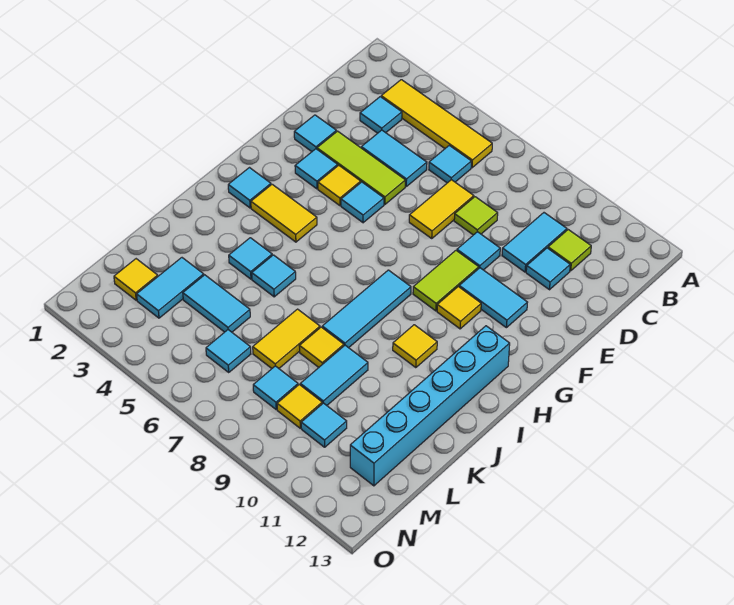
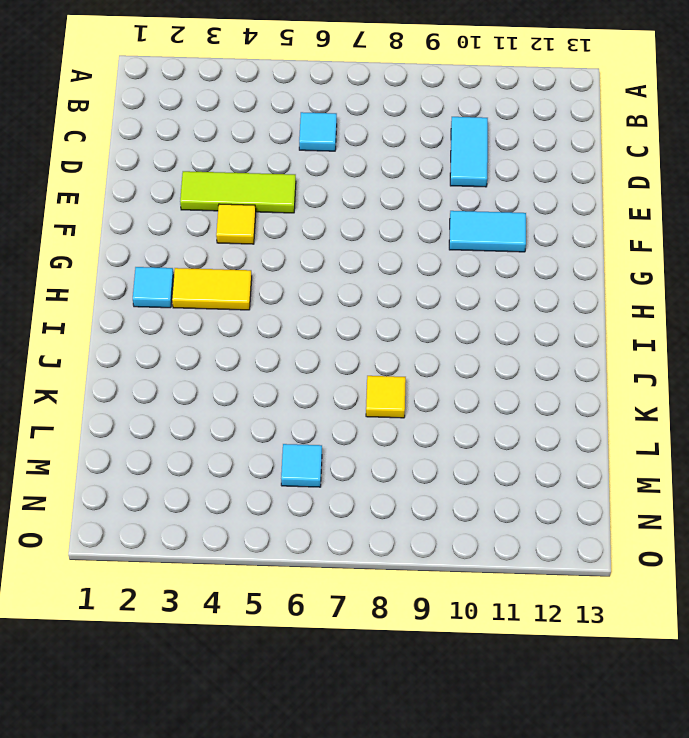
none -> yellow 1x4 tile [381,80,492,168]
none -> cyan 1x1 tile [360,97,402,133]
none -> lime 1x1 tile [548,230,591,271]
none -> cyan 1x2 tile [361,130,427,186]

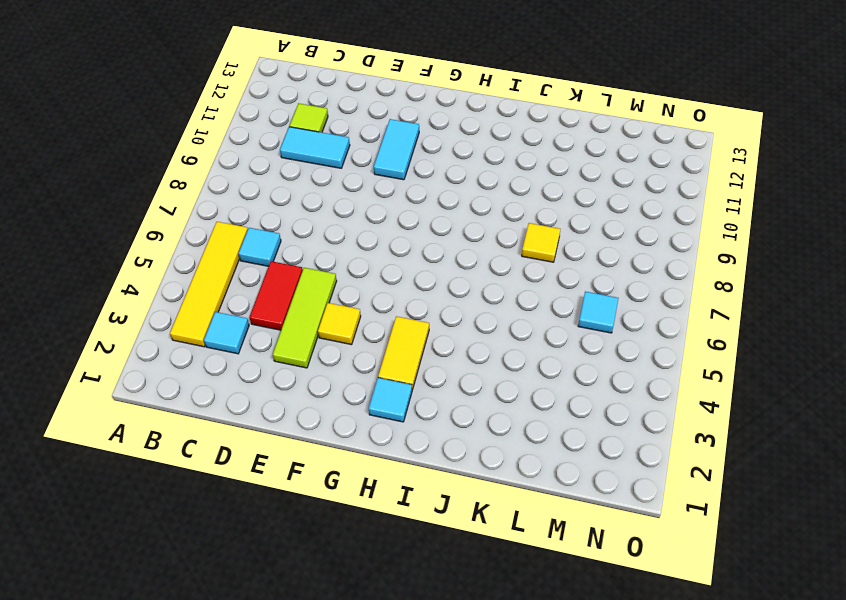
red 1x2 tile [250,261,303,330] -> cyan 1x2 tile [361,130,427,186]
none -> yellow 1x2 tile [409,180,474,238]
none -> lime 1x1 tile [454,197,498,235]
none -> cyan 1x1 tile [526,248,570,290]
none -> cyan 1x1 tile [294,115,336,152]

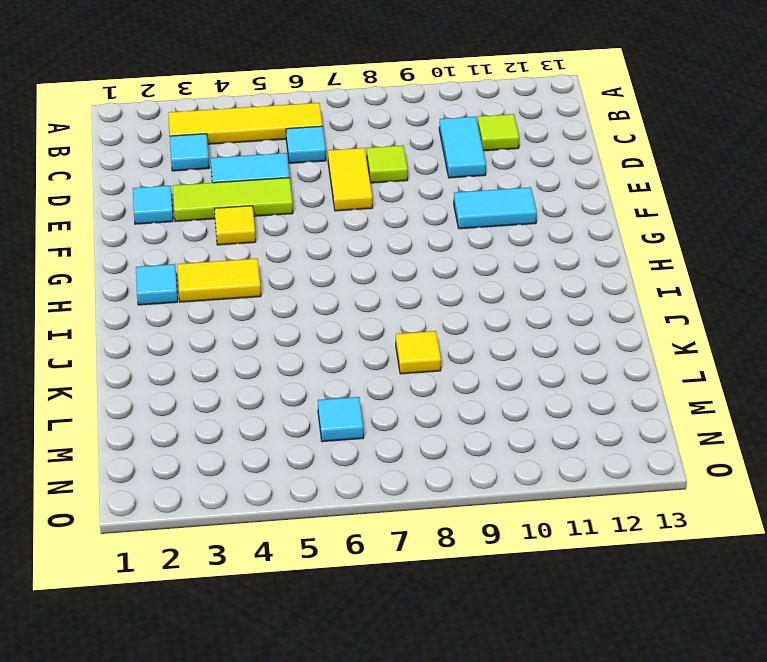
none -> cyan 1x1 tile [526,248,570,290]
none -> cyan 1x1 tile [457,232,500,270]
none -> cyan 1x1 tile [295,149,338,189]
none -> cyan 1x1 tile [341,182,384,223]

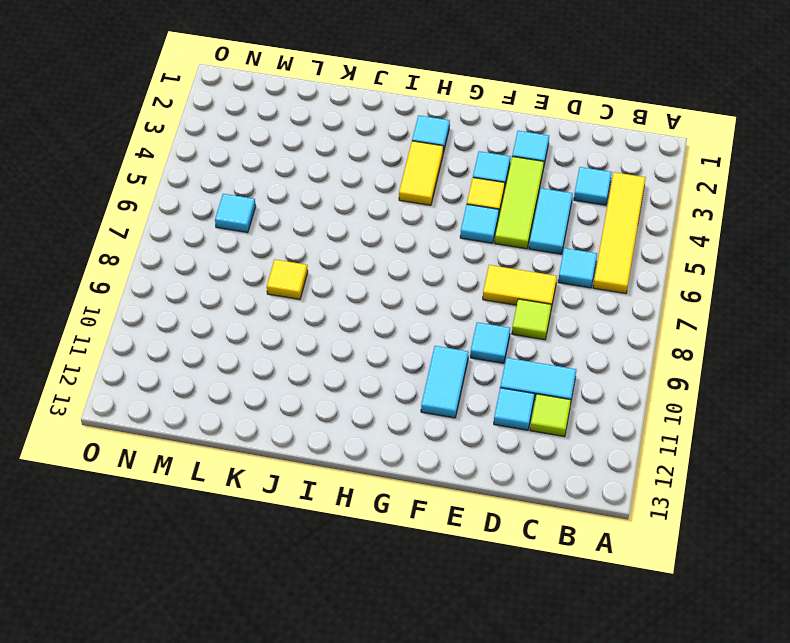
none -> lime 1x2 tile [413,251,479,311]
none -> yellow 1x1 tile [437,287,481,329]
none -> cyan 1x3 tile [322,270,411,348]
none -> cyan 1x6 brick [350,326,510,486]

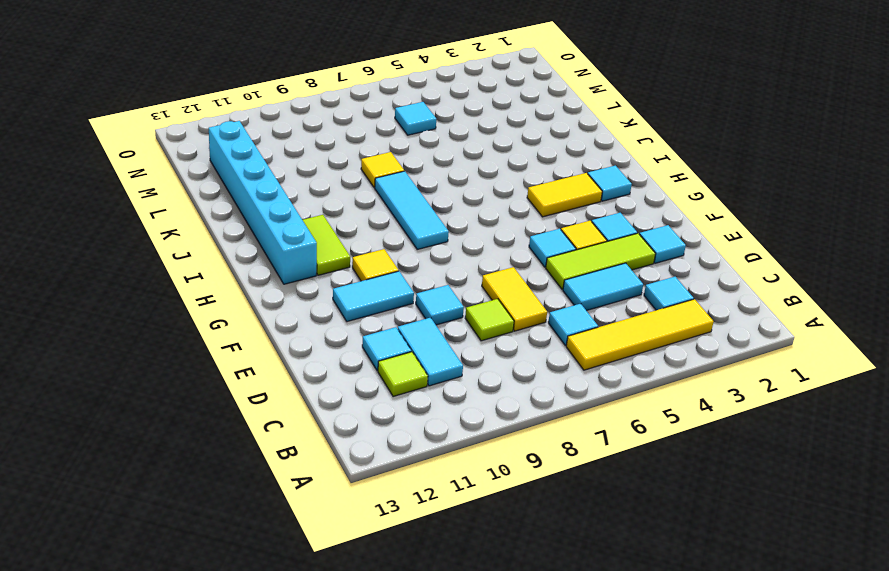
lime 1x2 tile [303,215,350,275] -> lime 1x2 tile moved to [413,251,479,311]
none -> yellow 1x1 tile [393,325,437,368]
none -> cyan 1x1 tile [229,238,272,279]
none -> cyan 1x1 tile [252,255,296,297]
none -> yellow 1x2 tile [253,309,320,368]

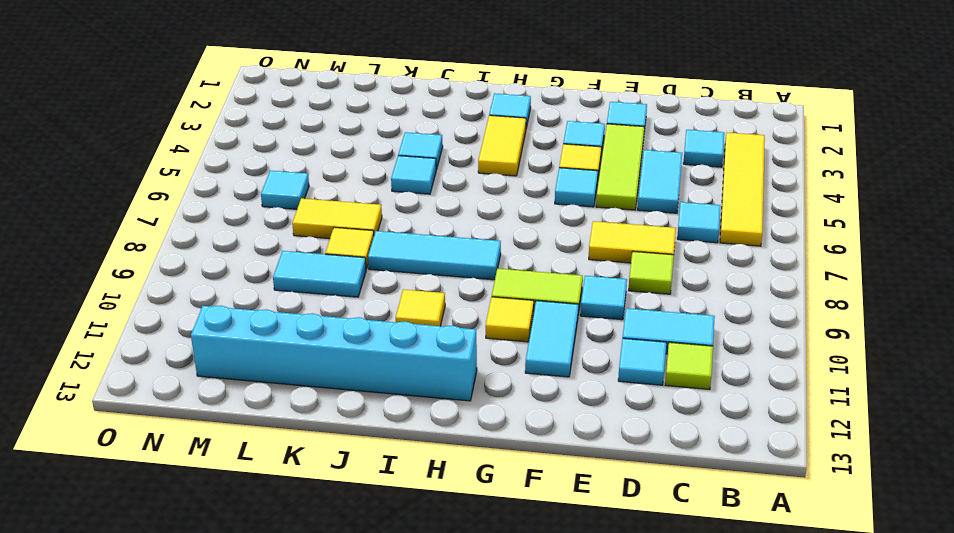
none -> cyan 1x2 tile [137,258,204,318]
none -> cyan 1x2 tile [183,275,250,332]
none -> yellow 1x1 tile [114,259,158,300]
none -> cyan 1x1 tile [253,366,298,409]

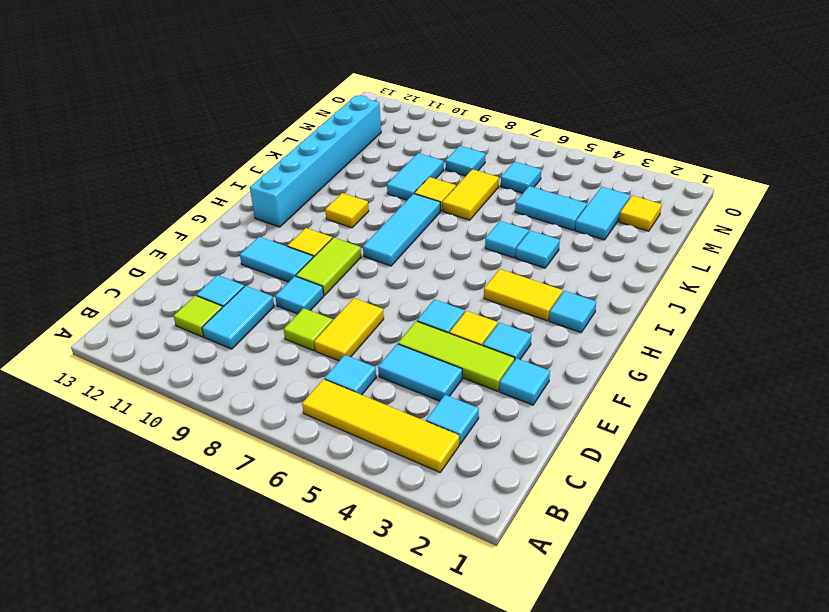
none -> yellow 1x1 tile [277,385,322,428]
none -> cyan 1x1 tile [301,403,347,447]

